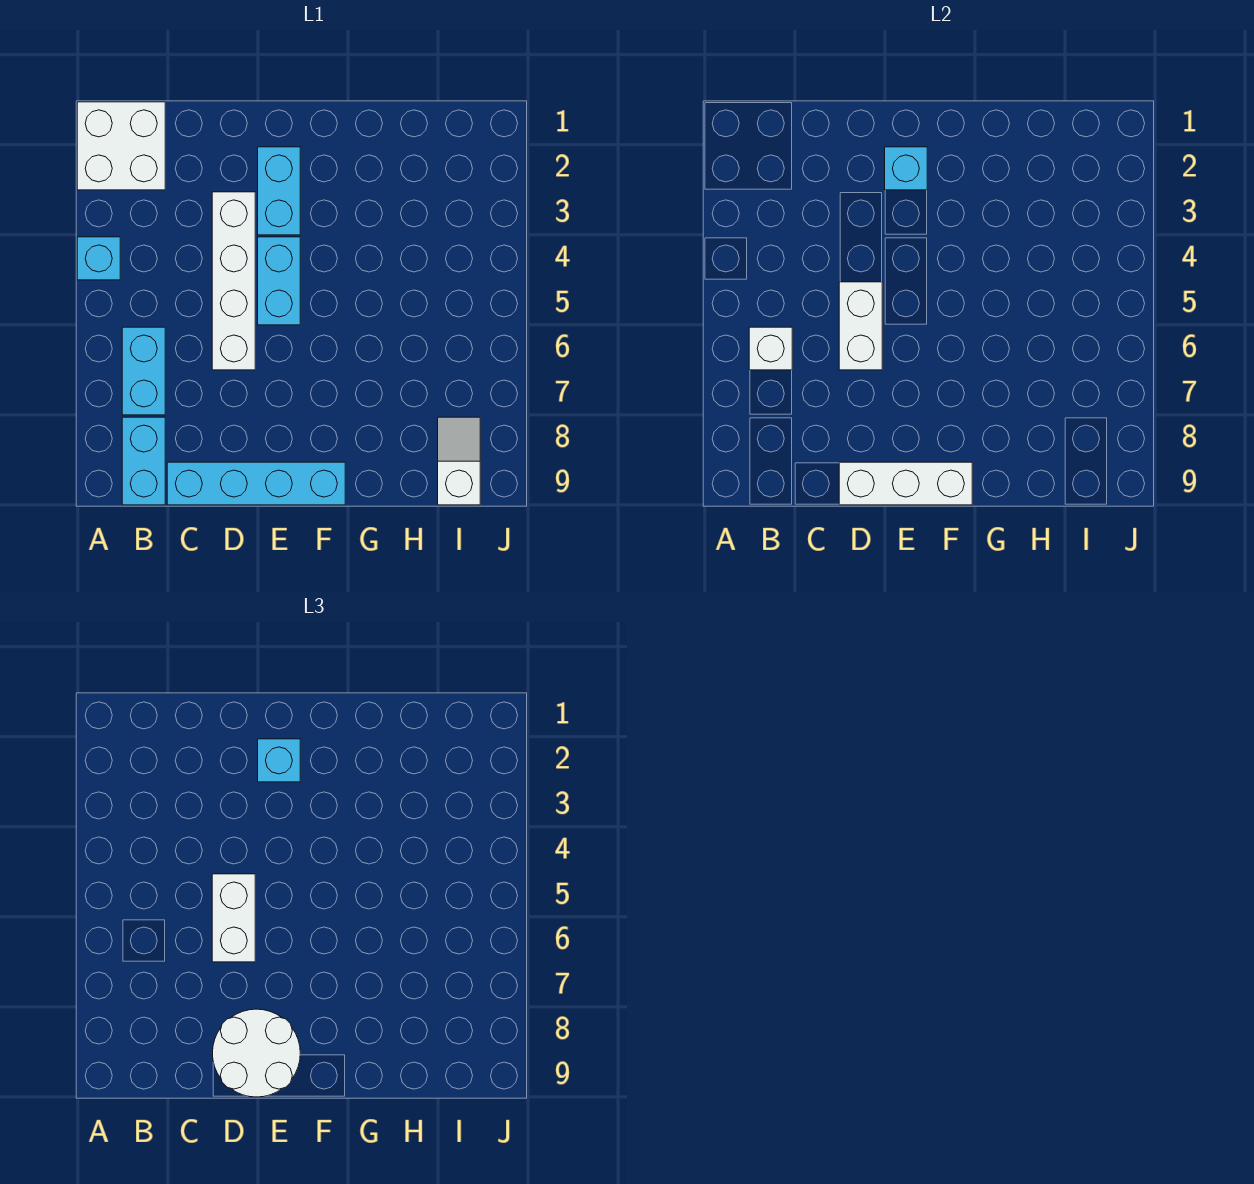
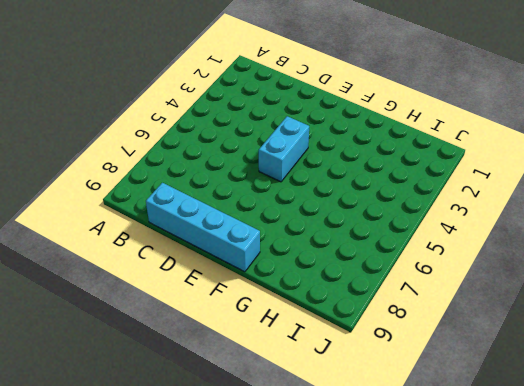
none -> white 2x2 brick [77,102,165,190]
none -> cyan 1x1 brick [77,237,120,280]
none -> cyan 1x2 brick [122,327,165,415]

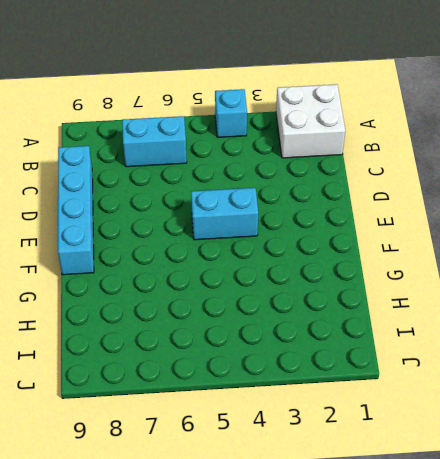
none -> cyan 1x2 brick [122,417,165,505]
none -> white 1x4 brick [212,192,255,370]
none -> cyan 1x2 brick [258,147,300,235]

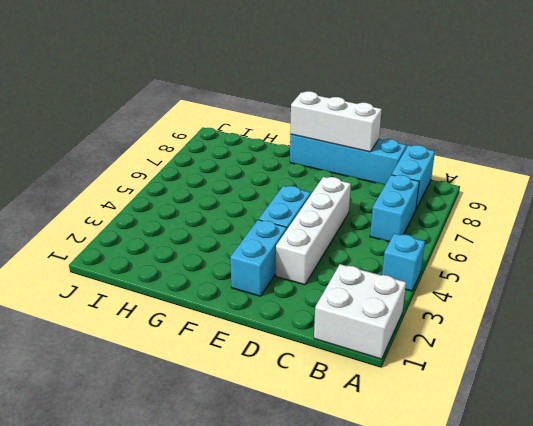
none -> white 1x2 slope [438,417,480,505]
none -> white 1x1 brick [749,327,792,370]
none -> white 1x2 brick [839,282,882,370]

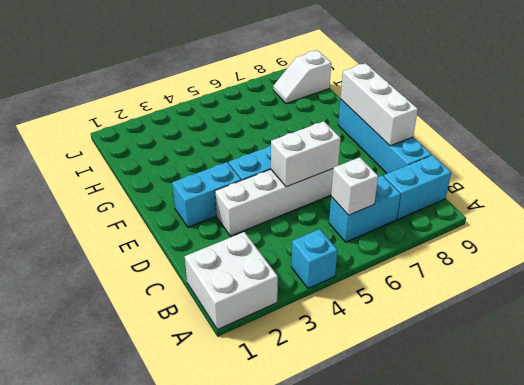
none -> cyan 1x1 brick [885,147,927,190]
none -> white 1x2 brick [212,874,255,962]
none -> white 2x2 round brick [213,1009,300,1097]

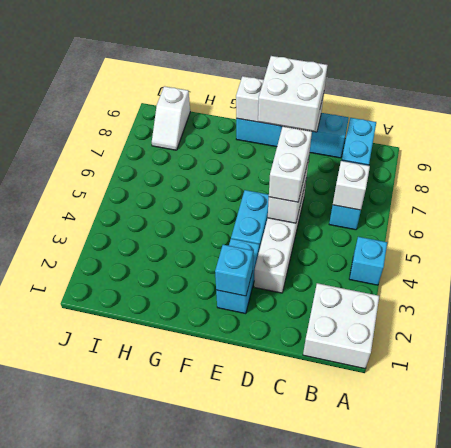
white 2x2 brick [258,56,328,131] -> white 2x2 round brick [213,1009,300,1097]
none -> cyan 1x1 brick [258,739,300,782]

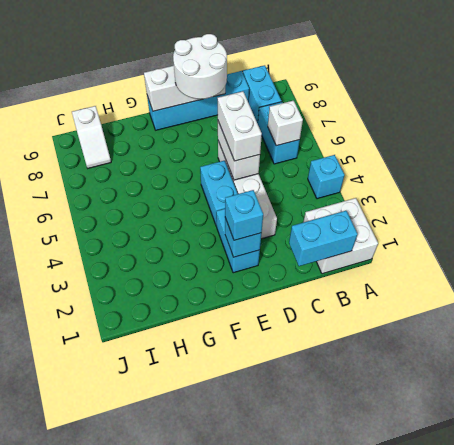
cyan 1x2 brick [289,211,358,266] -> none

